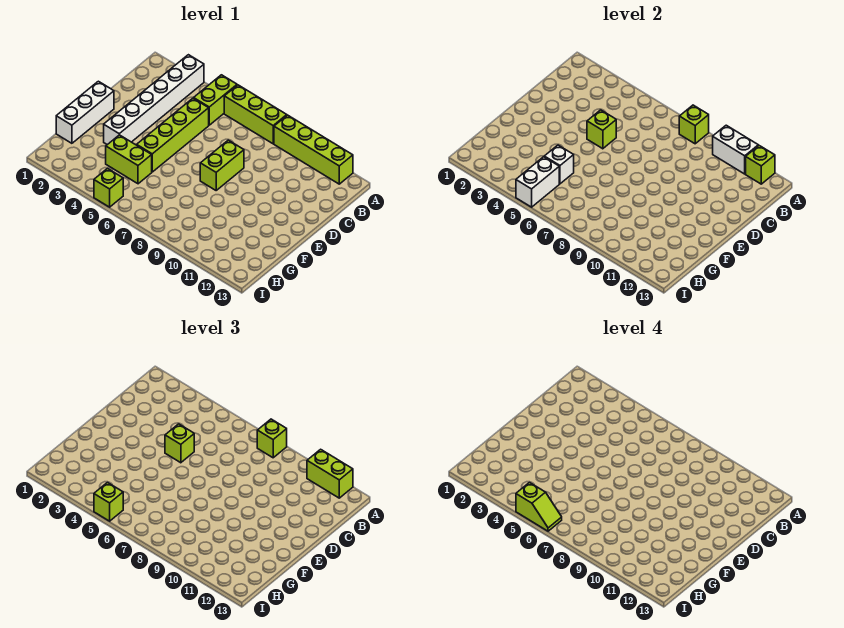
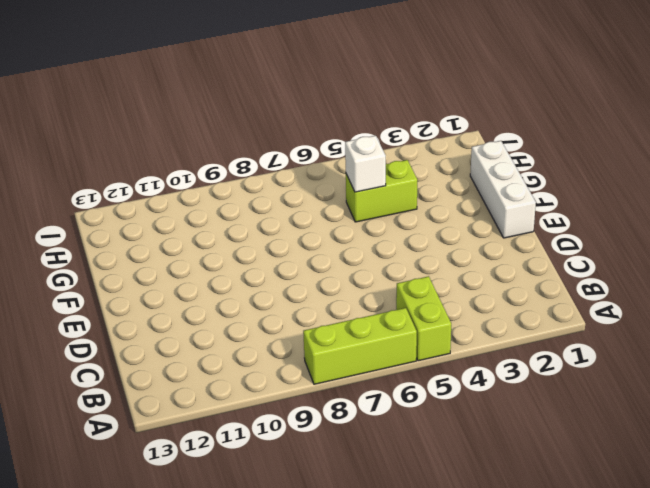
none -> white 1x6 brick [104,55,204,145]
none -> lime 1x4 brick [274,115,353,184]
none -> lime 1x4 brick [137,98,209,172]

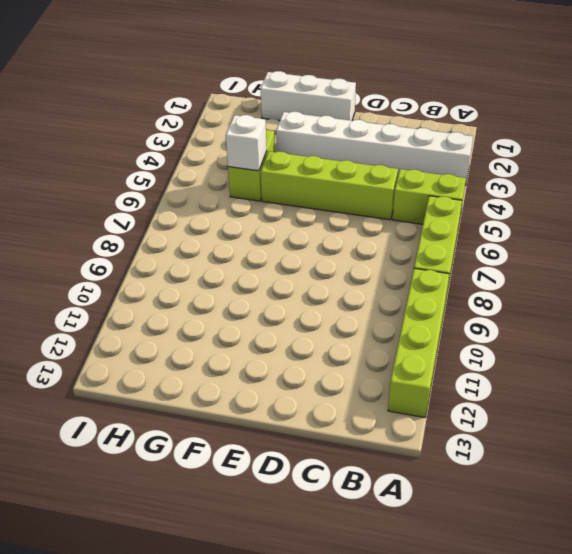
none -> lime 1x2 brick [200,140,244,190]
none -> lime 1x1 brick [94,169,123,207]
none -> lime 1x1 brick [679,105,709,144]

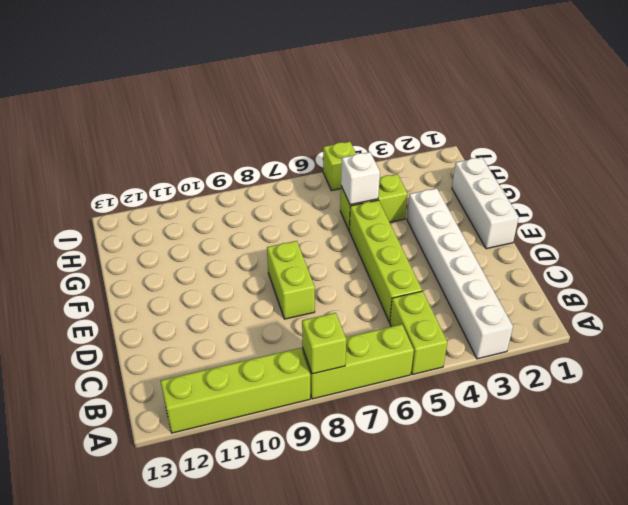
none -> white 1x2 brick [713,125,758,174]
none -> lime 1x1 brick [746,146,775,184]
none -> lime 1x1 brick [587,110,616,149]

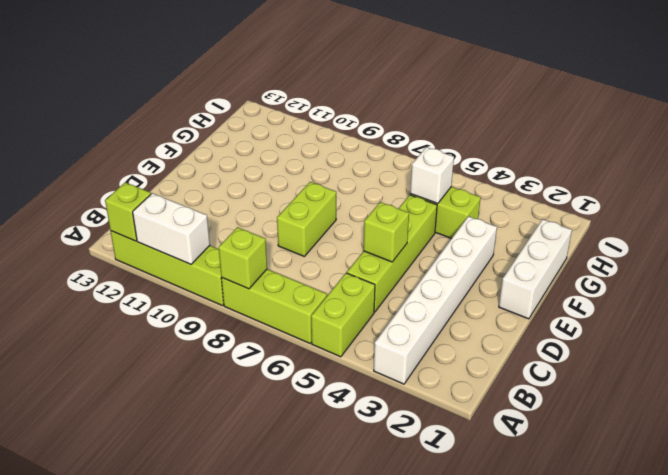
none -> lime 1x1 brick [94,169,123,207]
none -> white 1x2 brick [516,157,559,207]
none -> lime 1x1 brick [257,419,287,458]

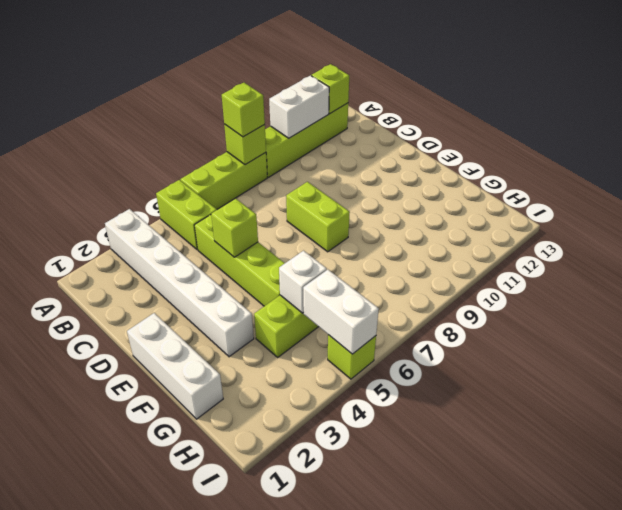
none -> lime 1x2 brick [307,449,353,498]
none -> lime 1x1 brick [165,424,194,463]
none -> lime 1x1 brick [94,483,123,521]

